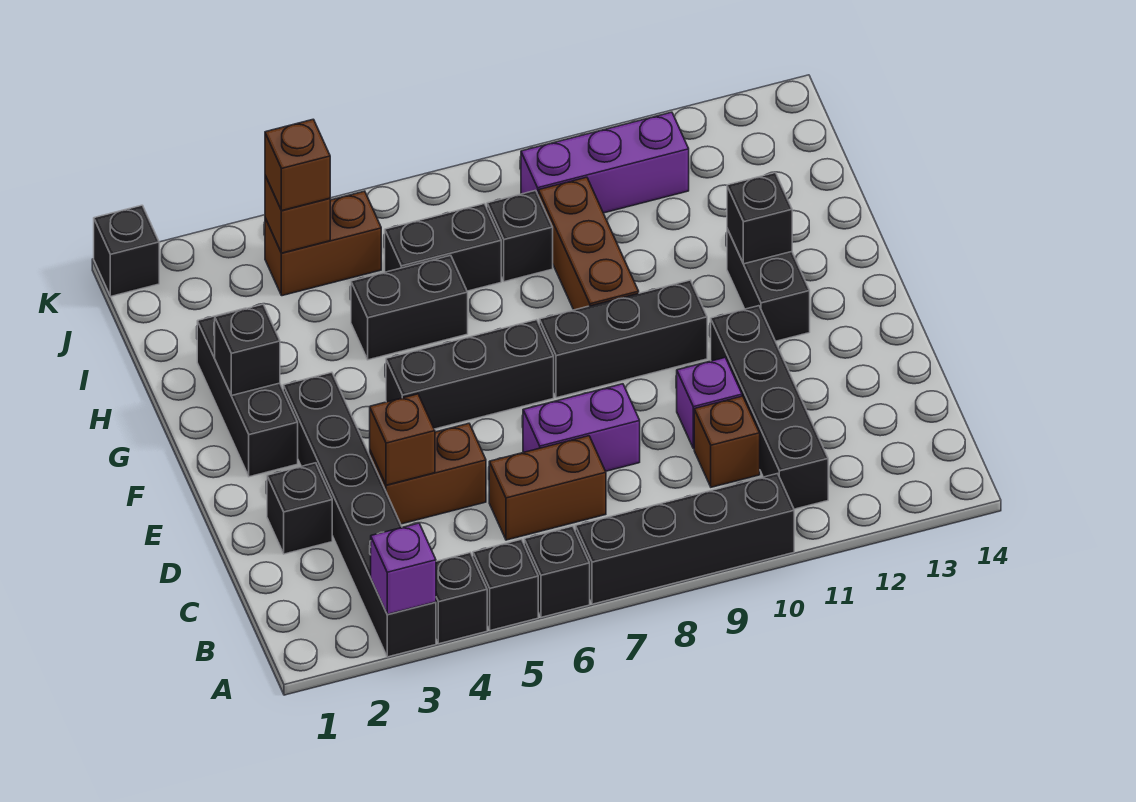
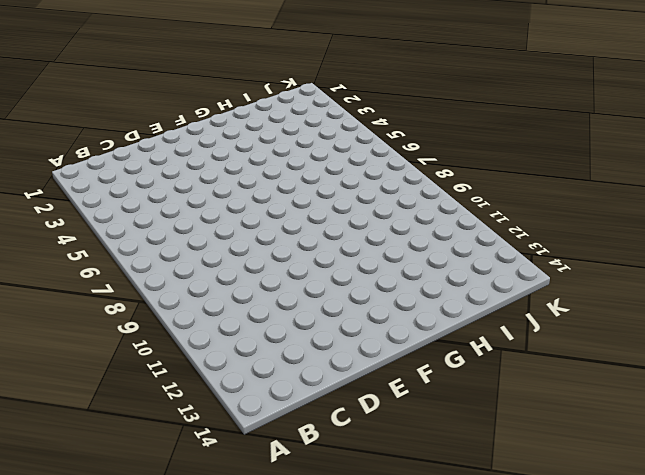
none -> black 1x6 brick [283,372,436,657]
none -> black 1x1 brick [436,553,487,644]
none -> black 1x1 brick [473,539,538,631]

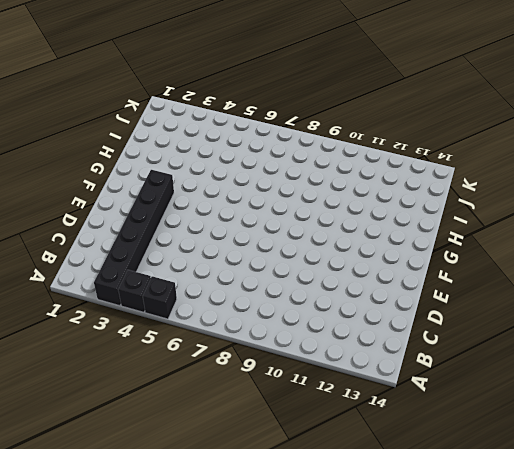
none -> black 1x1 brick [524,526,590,617]
none -> black 1x4 brick [575,474,794,604]
none -> black 1x4 brick [711,306,828,509]

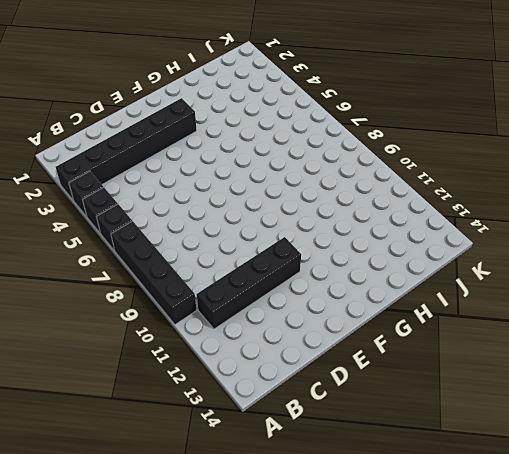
none -> brown 1x2 brick [489,436,606,540]
none -> brown 1x1 brick [694,396,760,487]
none -> black 1x1 brick [267,463,332,554]

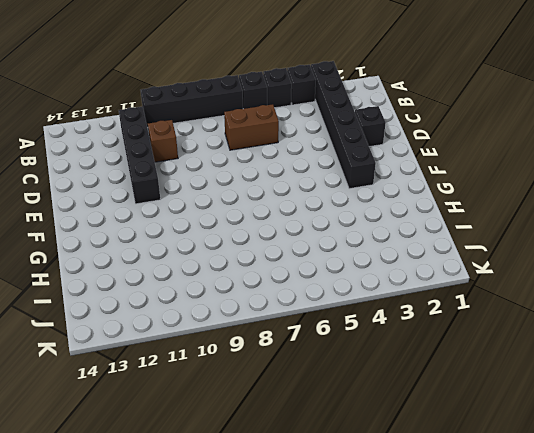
none -> brown 1x2 brick [370,423,486,524]
none -> purple 1x2 brick [523,384,640,471]
none -> purple 1x1 brick [677,358,742,449]

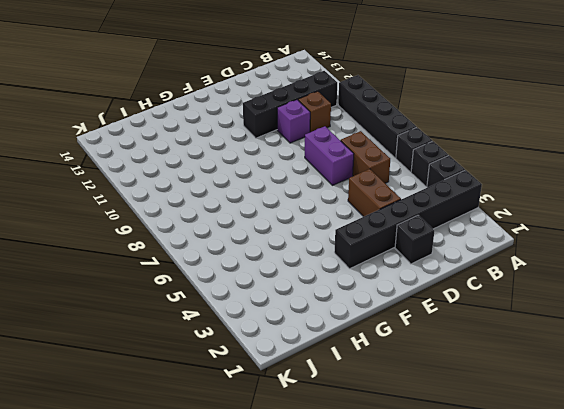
none -> black 1x3 brick [197,308,298,477]
none -> black 1x3 brick [386,320,554,429]
none -> black 1x3 brick [539,280,707,398]

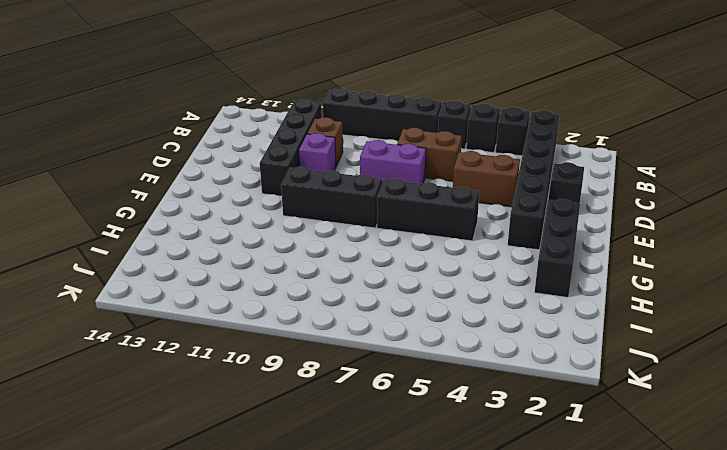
none -> black 1x2 brick [727,229,810,341]
none -> brown 1x3 brick [538,177,639,310]
none -> black 1x2 brick [351,255,468,360]

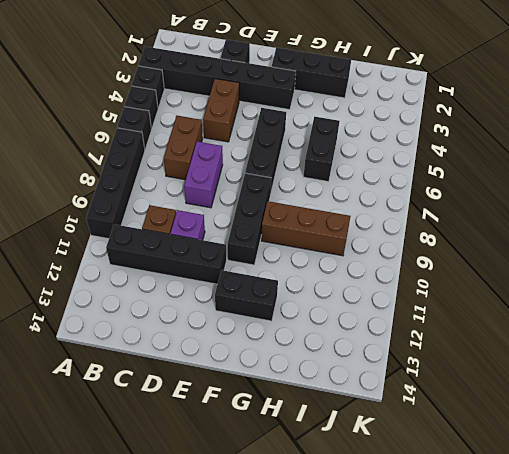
none -> black 1x2 brick [385,204,501,291]
none -> black 1x1 brick [487,190,553,282]
none -> brown 1x2 brick [265,191,381,296]

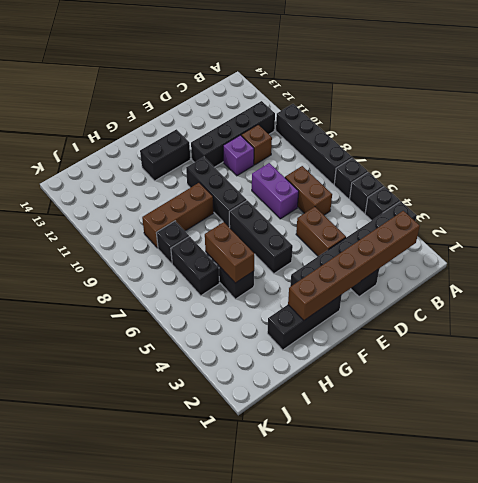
brown 1x6 brick [288,211,420,320] -> black 1x1 brick [215,304,280,396]
brown 1x2 brick [205,222,254,283] -> brown 1x2 brick moved to [265,191,381,296]
none -> purple 1x3 brick [521,112,689,213]
none -> black 1x1 brick [94,205,159,296]
none -> purple 1x1 brick [371,523,436,614]

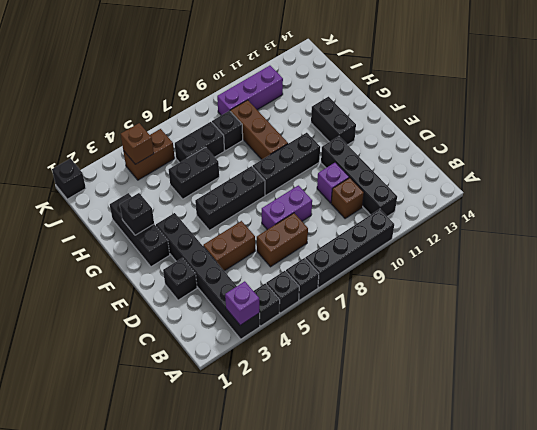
none -> brown 1x1 brick [370,394,435,485]
none -> black 1x1 brick [727,173,792,264]
none -> brown 1x1 brick [265,119,330,211]

